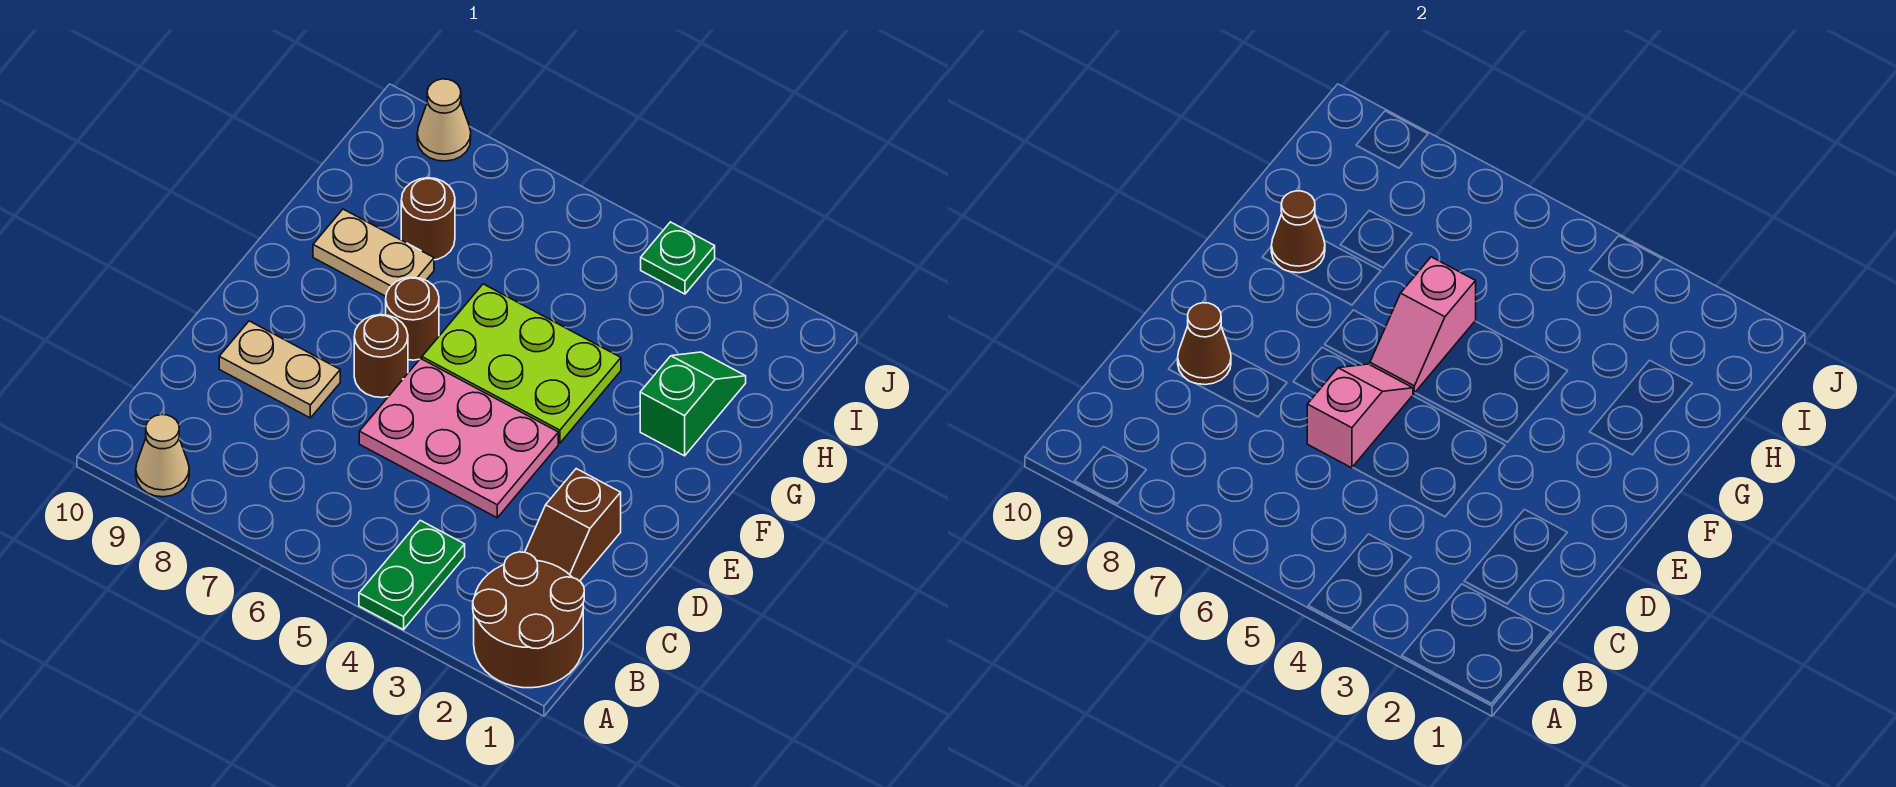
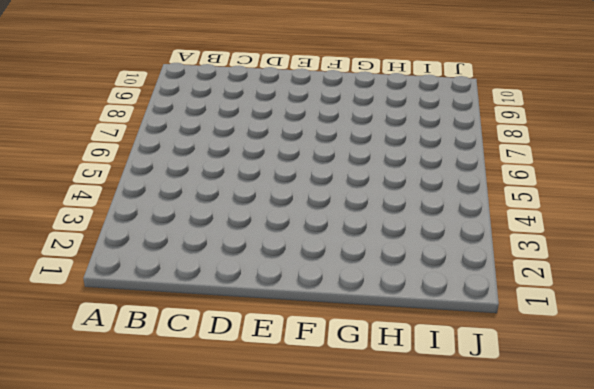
none -> brown 2x2 round brick [473,552,584,688]
none -> green 1x2 plate [359,520,465,630]
none -> tan 1x1 cone [136,415,189,497]

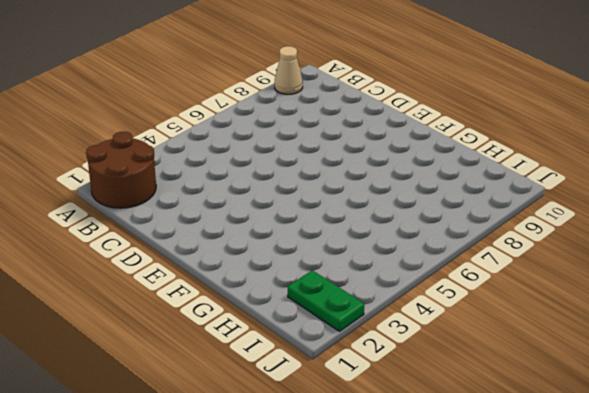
green 1x2 plate [288,270,364,331] -> green 1x2 plate moved to [359,520,465,630]
none -> brown 1x2 slope [525,469,621,581]
none -> pink 2x3 plate [359,359,558,518]
none -> tan 1x2 plate [219,321,340,418]

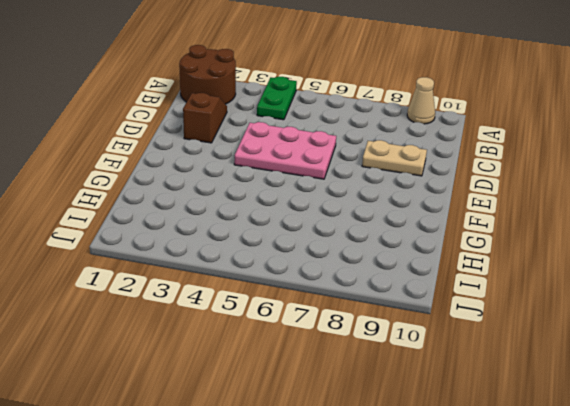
none -> brown 1x1 round brick [354,315,408,398]
none -> lime 2x3 plate [422,284,621,443]
none -> brown 1x1 round brick [386,277,439,360]

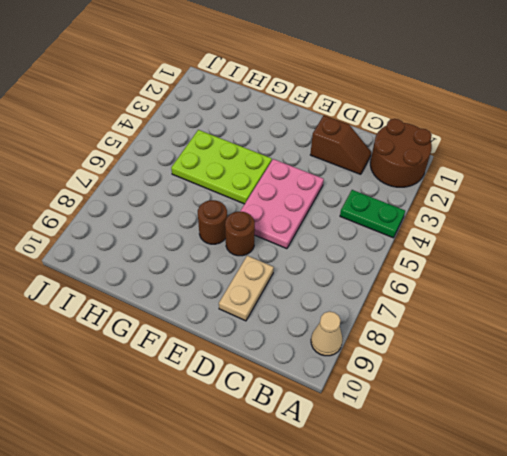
lime 2x3 plate [171,130,272,204] -> lime 2x3 plate turned to [422,284,621,443]
none -> green 1x2 slope [640,352,746,456]
none -> tan 1x2 plate [313,209,434,296]
none -> brown 1x1 round brick [401,178,455,260]

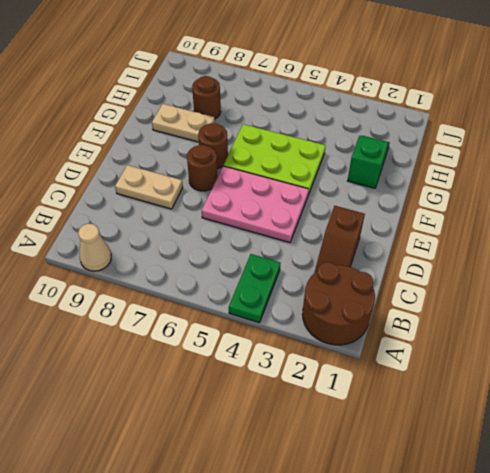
none -> green 1x1 plate [641,222,715,294]
none -> tan 1x1 cone [417,79,471,161]
none -> pink 1x2 slope [1307,364,1413,468]

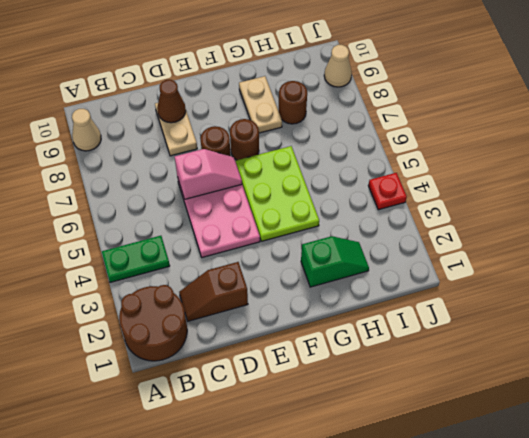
red 1x1 plate [368,173,407,210] -> green 1x1 plate [641,222,715,294]
none -> pink 1x2 slope [1370,257,1476,393]
none -> brown 1x1 cone [1271,191,1325,273]

